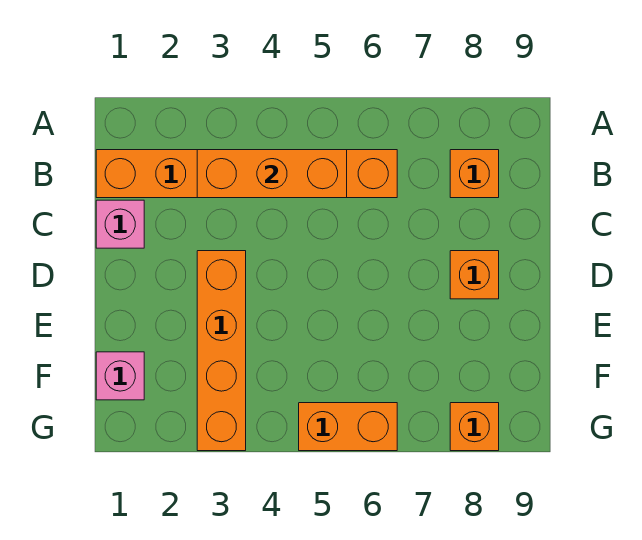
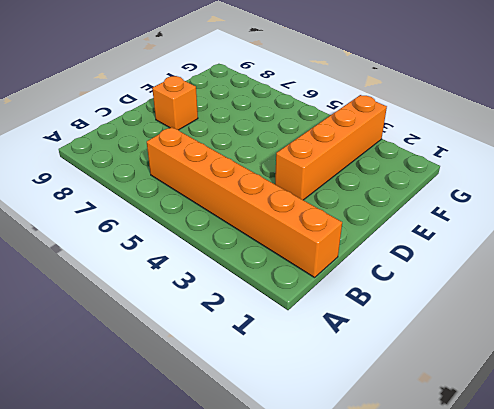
none -> orange 1x1 brick [450,150,499,198]
none -> pink 1x1 brick [96,200,144,248]

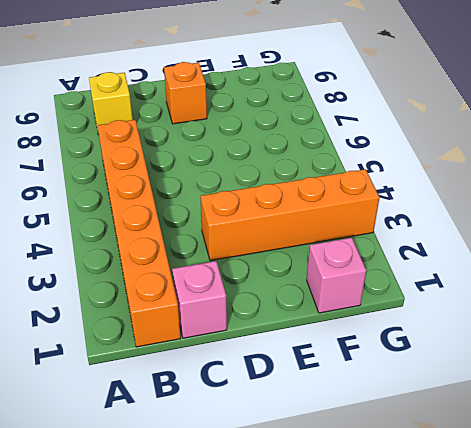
yellow 1x1 brick [89,72,133,135] -> orange 1x1 brick [450,150,499,198]
none -> orange 1x2 brick [299,403,397,451]
none -> orange 1x1 brick [450,403,499,451]

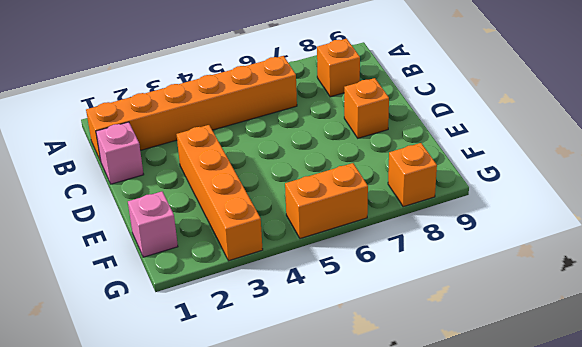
none -> orange 1x3 brick [197,150,347,198]

